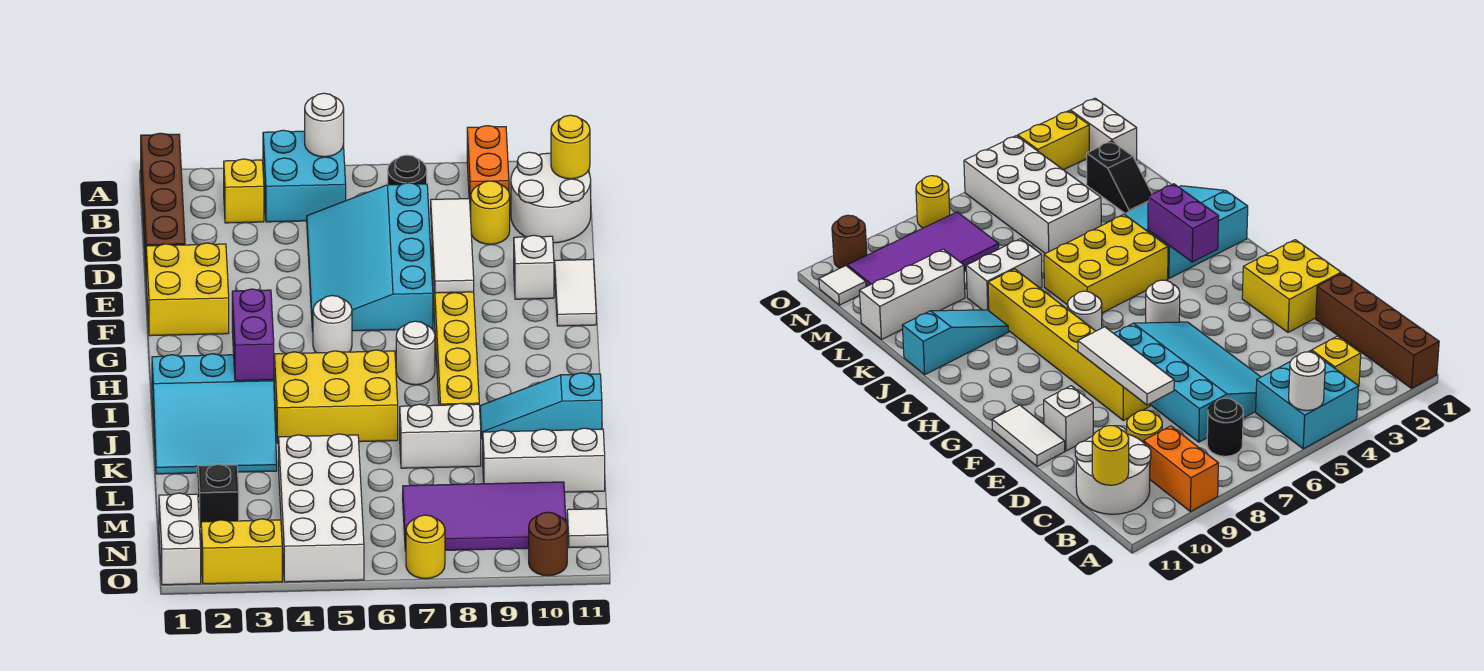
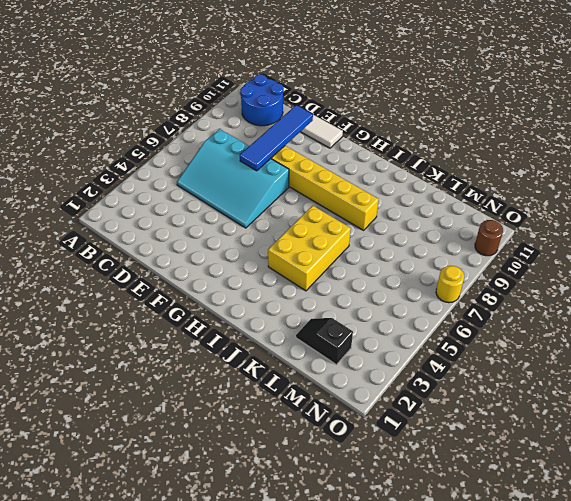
blue 2x2 round brick [240,74,284,126] -> white 2x2 round brick [511,152,591,243]
blue 1x4 tile [240,105,313,171] -> white 1x3 tile [431,199,474,293]
none -> brown 1x4 brick [141,133,185,266]
none -> cyan 2x2 brick [263,130,346,222]
none -> orange 1x2 brick [467,126,509,216]
none -> yellow 1x1 brick [224,159,264,223]

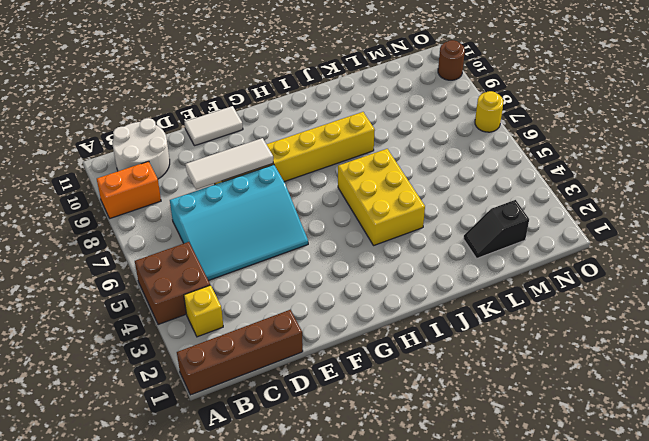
brown 2x2 brick [135,242,210,325] -> cyan 2x2 brick [263,130,346,222]
none -> black 1x1 round brick [388,155,427,185]
none -> yellow 1x1 round brick [471,181,510,244]
none -> yellow 2x2 brick [146,243,229,336]
none -> white 1x1 brick [514,235,554,299]

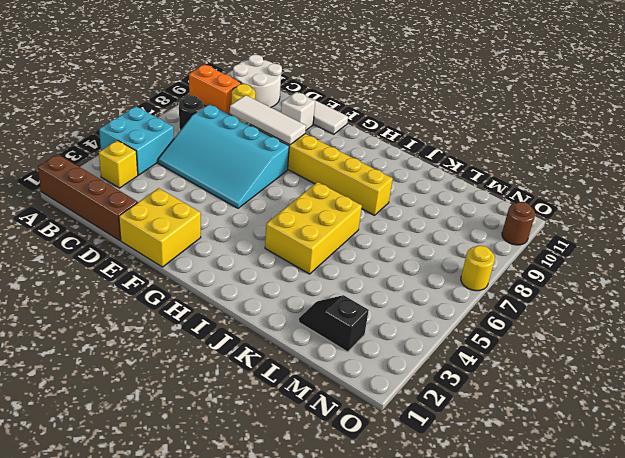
none -> white 1x1 round brick [313,296,352,353]
none -> white 1x1 round brick [396,321,435,385]
none -> cyan 3x3 slope [152,354,277,474]
none -> cyan 1x3 slope [480,373,602,439]

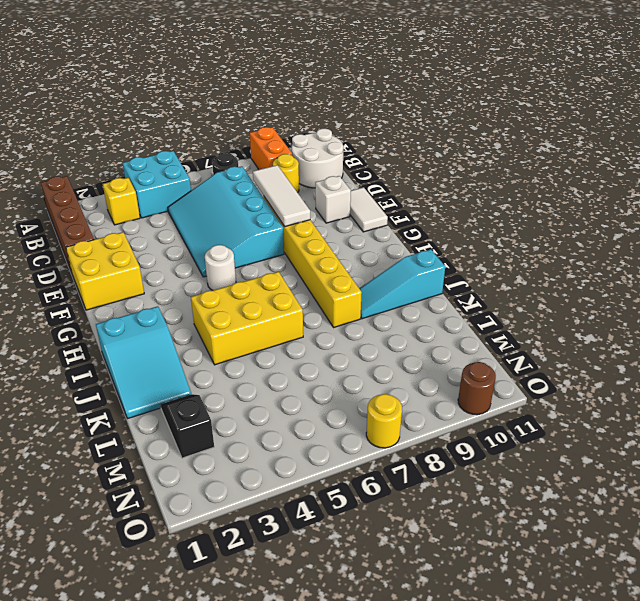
cyan 2x3 slope [96,306,191,418] -> cyan 3x3 slope [152,354,277,474]
none -> white 1x1 round brick [396,321,435,385]
none -> white 1x2 brick [400,403,481,468]
none -> white 2x4 brick [279,434,364,582]
none -> white 1x3 brick [483,428,605,492]

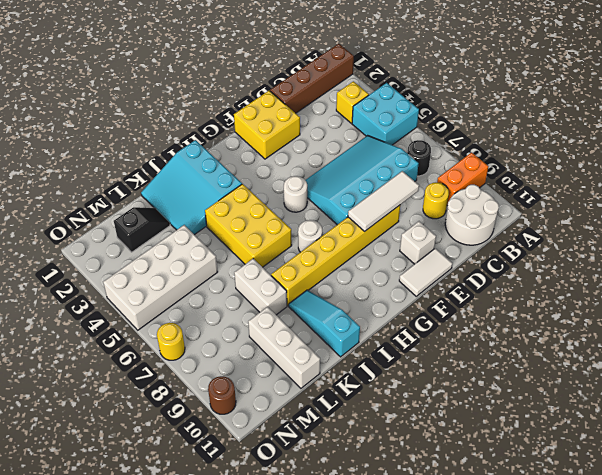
none -> purple 2x4 tile [403,482,566,551]
none -> white 1x2 brick [159,493,201,585]
none -> white 1x1 tile [567,509,608,548]
none -> yellow 1x2 brick [201,519,282,584]

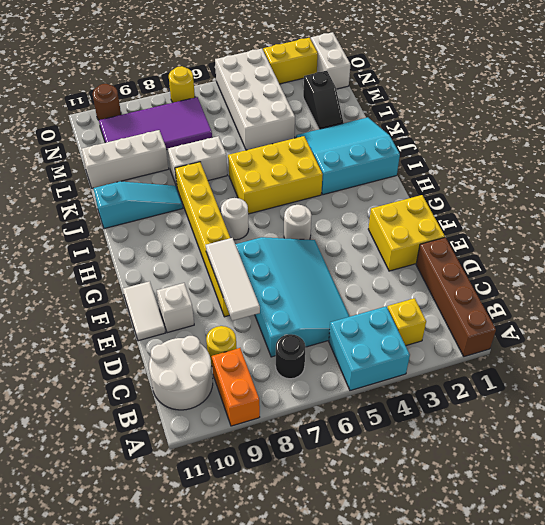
none -> white 1x1 tile [567,509,608,548]
none -> white 1x1 round brick [305,93,344,157]
none -> yellow 1x1 round brick [551,115,590,179]
none -> purple 1x2 brick [232,289,274,381]

